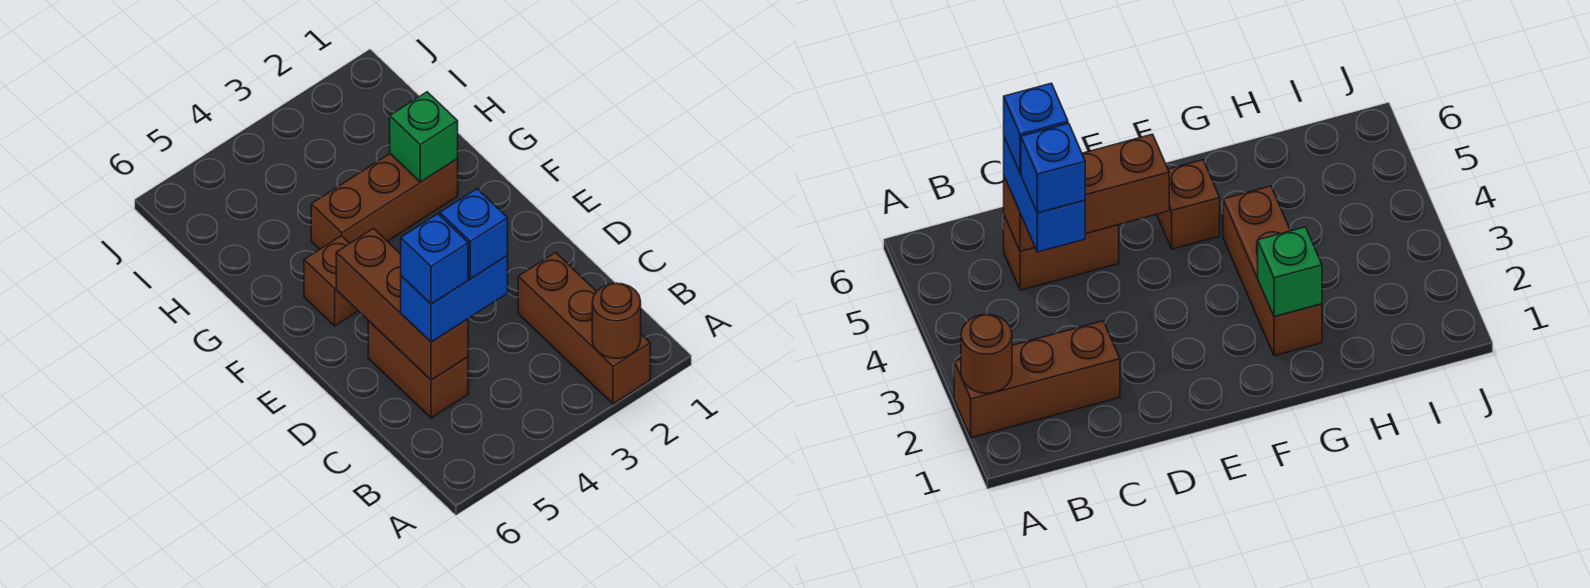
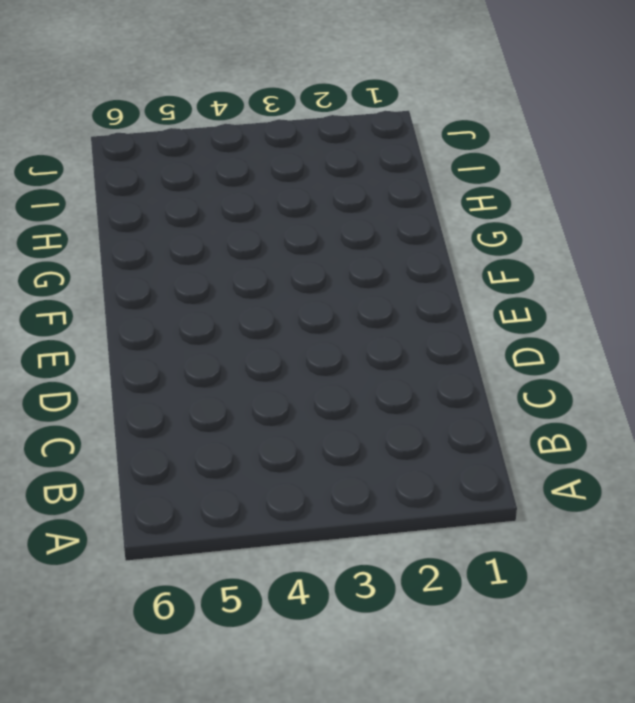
none -> brown 1x3 brick [518,252,650,404]
none -> brown 1x2 brick [368,321,468,418]

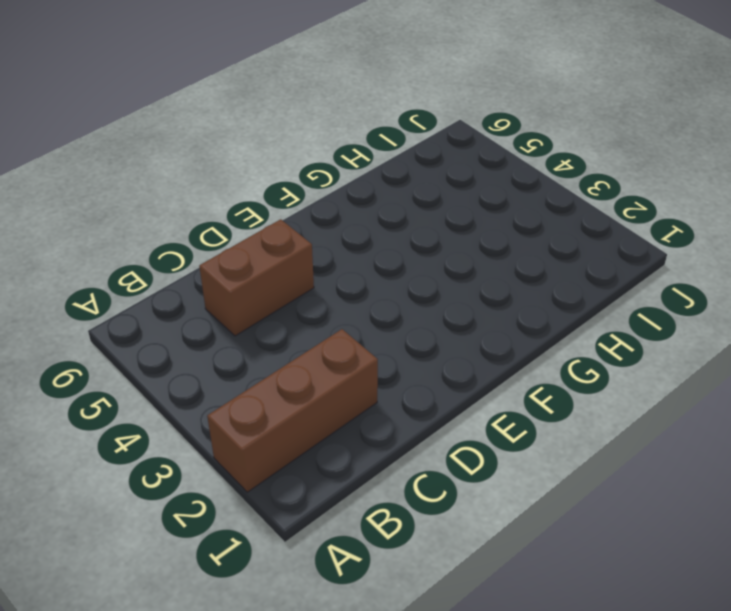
none -> brown 1x1 brick [304,236,358,326]
none -> brown 1x3 brick [311,154,458,249]

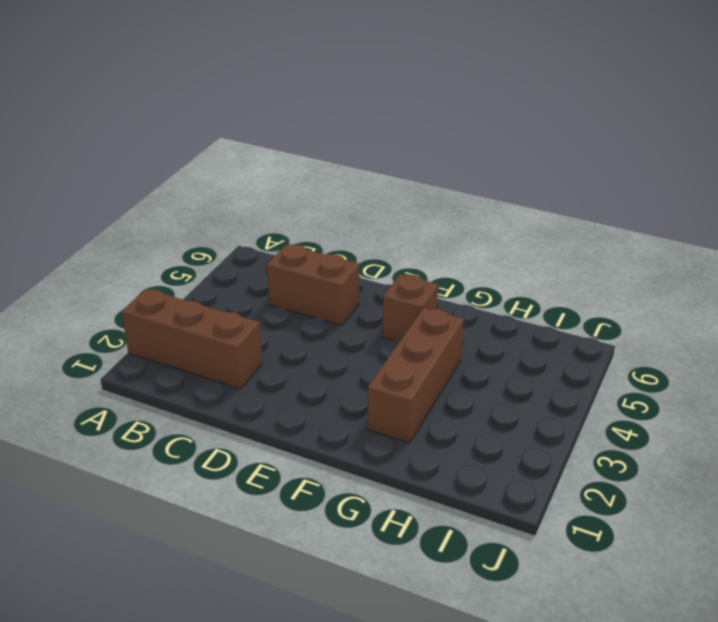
none -> brown 1x1 round brick [592,283,641,359]
none -> brown 1x3 brick [336,228,468,380]

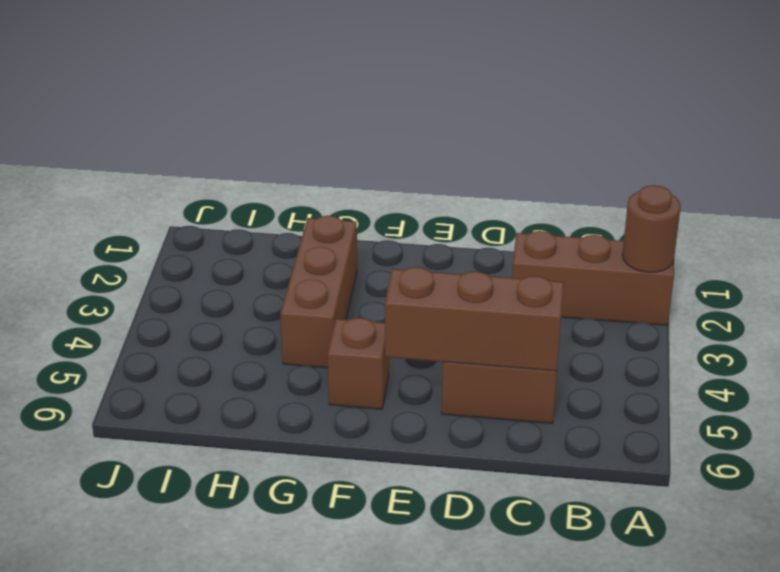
none -> green 1x1 brick [390,92,458,182]
none -> blue 1x2 brick [401,256,508,342]

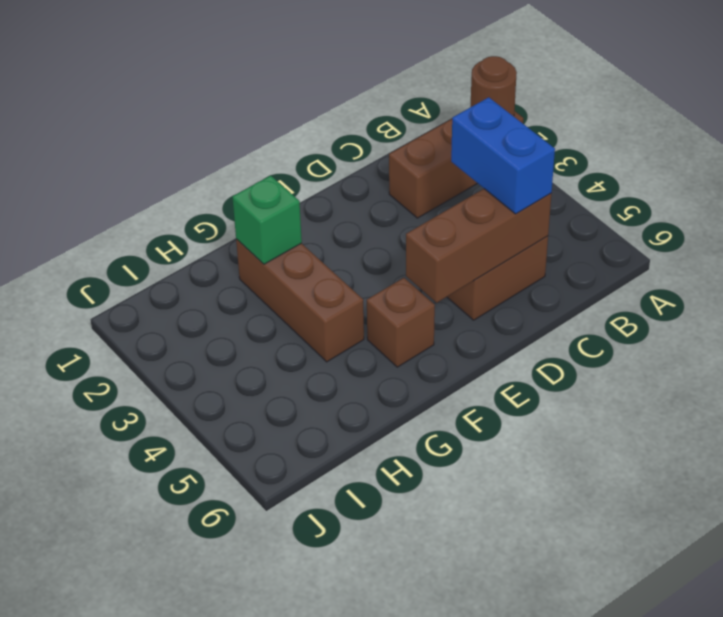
none -> blue 1x1 brick [440,189,508,279]
none -> blue 1x1 brick [401,214,468,304]

